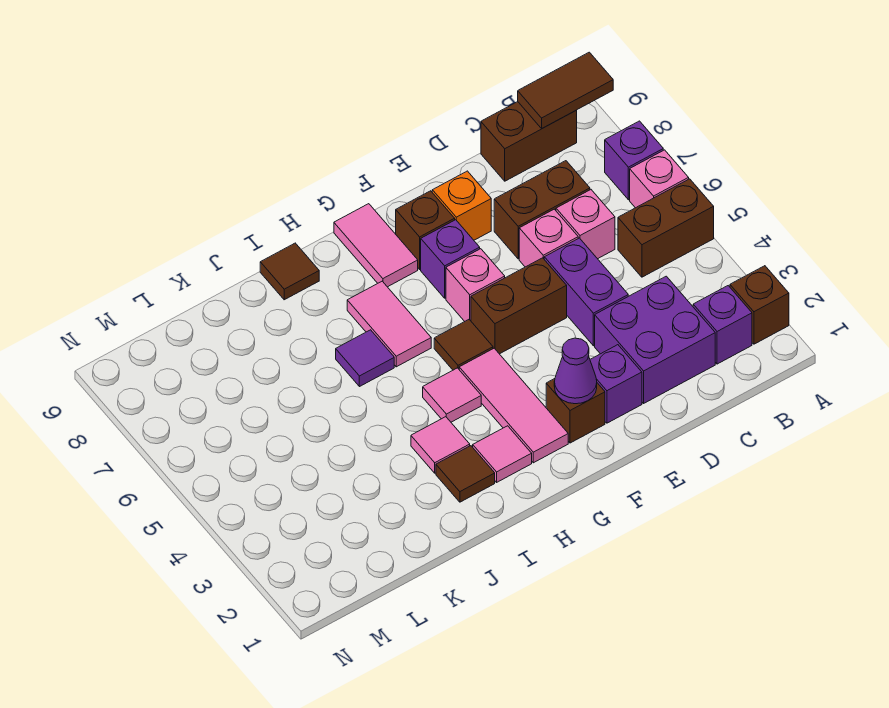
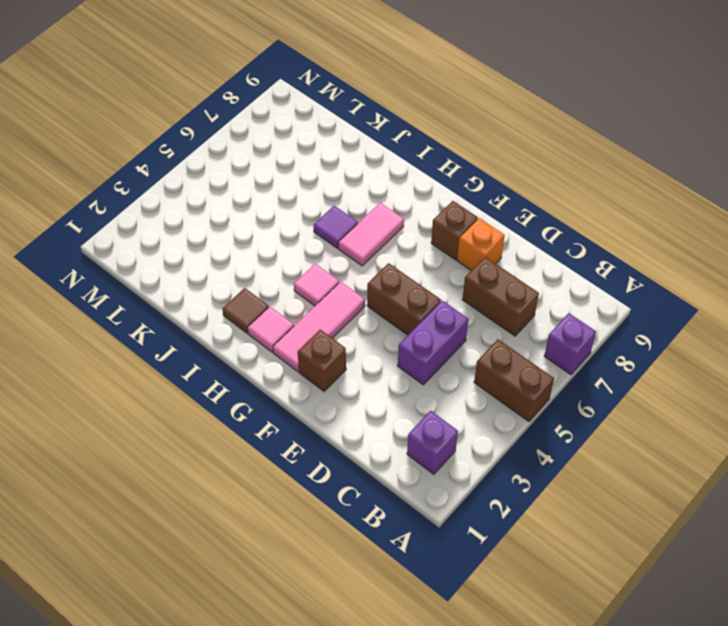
none -> brown 1x1 brick [730,266,789,344]
none -> pink 1x1 brick [630,150,689,208]
none -> brown 1x2 brick [481,102,577,181]
none -> purple 2x2 brick [595,276,715,403]

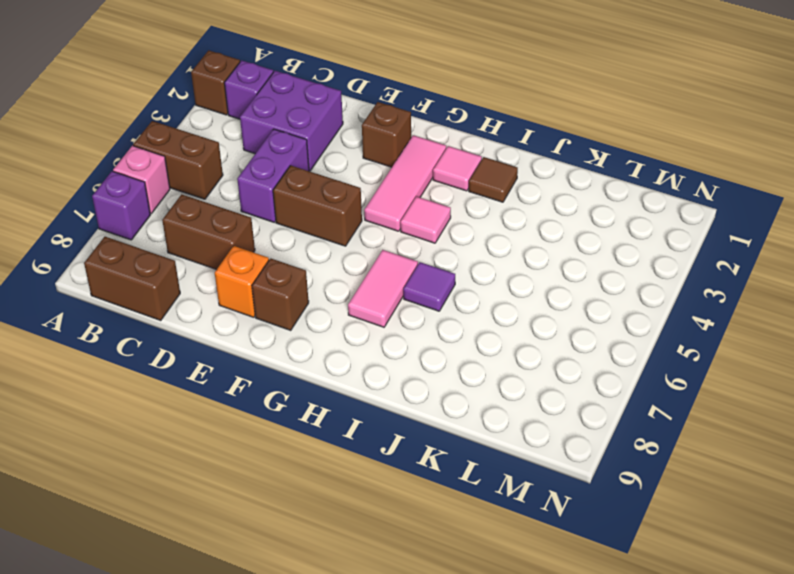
none -> pink 1x1 brick [556,190,615,259]
none -> pink 1x1 brick [519,209,578,267]
none -> purple 1x1 brick [590,345,642,423]
none -> pink 1x1 brick [446,249,505,321]

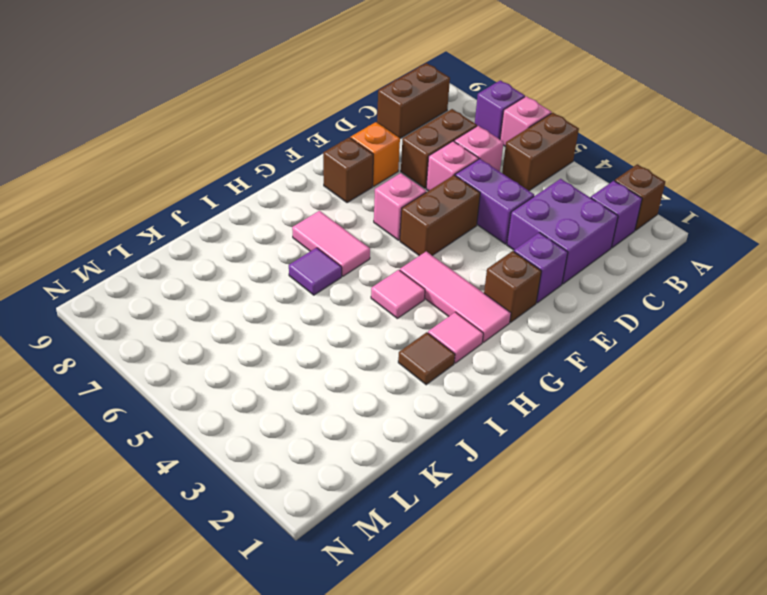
none -> purple 1x1 brick [421,220,480,298]
none -> brown 1x1 tile [434,320,493,370]
none -> pink 1x2 tile [334,204,418,287]
none -> pink 1x1 tile [411,417,470,473]

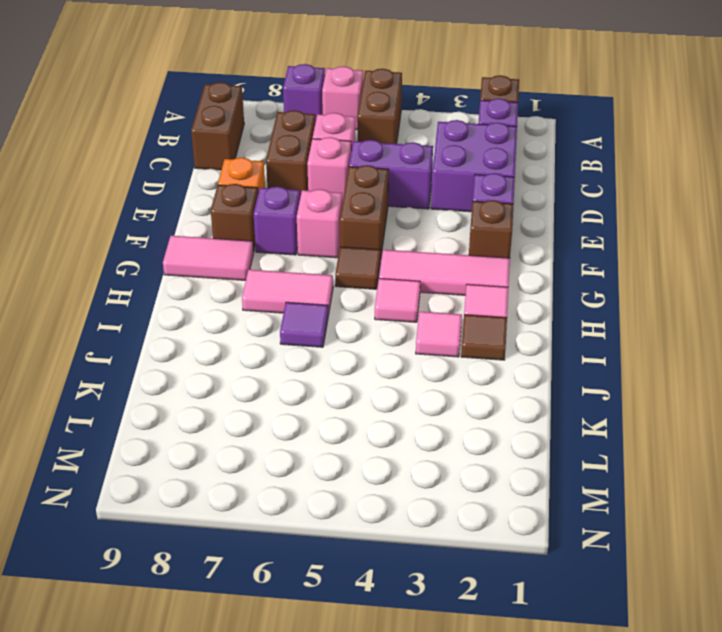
none -> brown 1x1 tile [260,243,319,300]
none -> brown 1x2 tile [518,52,613,128]
none -> purple 1x1 cone [554,338,597,404]

